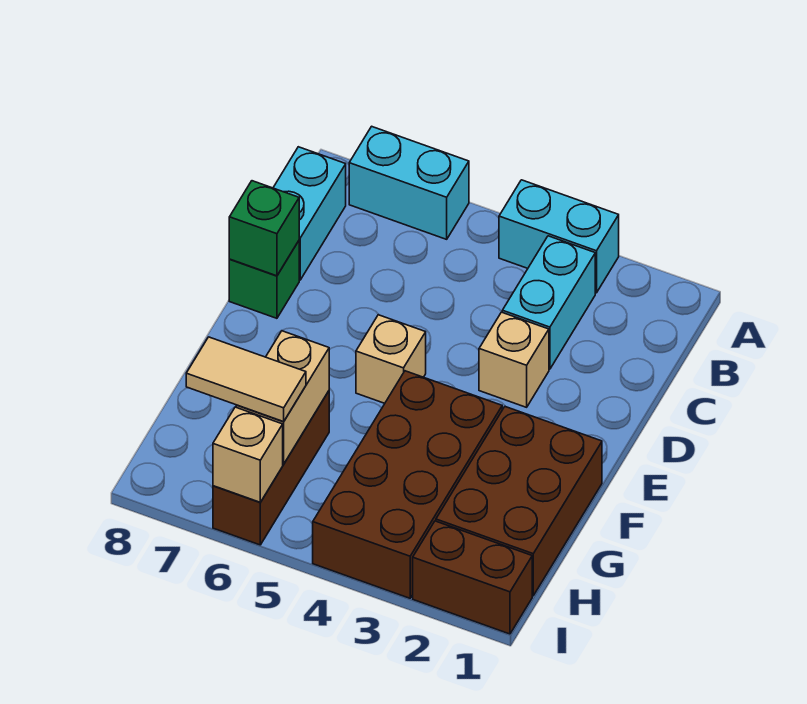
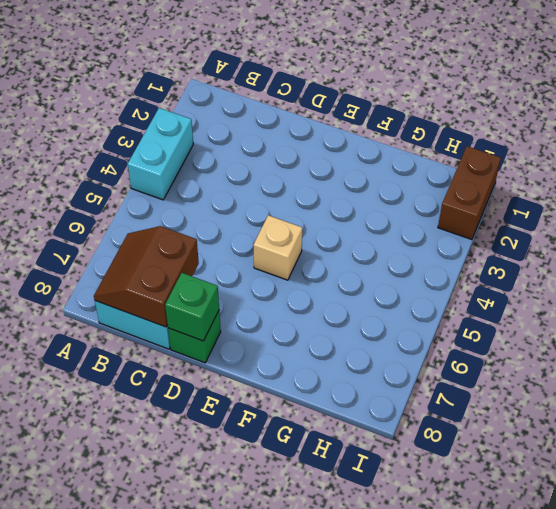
brown 2x2 slope [94,226,199,327] -> none
none -> cyan 1x2 brick [349,126,469,239]
none -> cyan 1x2 brick [502,236,595,369]
none -> tan 1x1 brick [479,312,549,407]

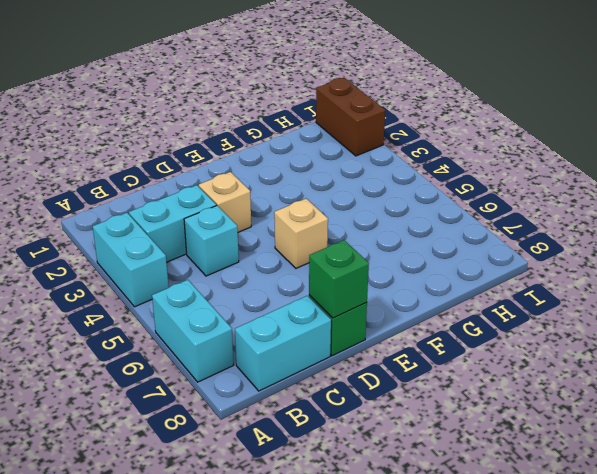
cyan 1x1 brick [184,206,239,276] -> none
none -> brown 2x3 brick [436,406,602,596]
none -> brown 2x4 brick [313,371,502,598]
none -> brown 1x3 brick [213,391,329,545]

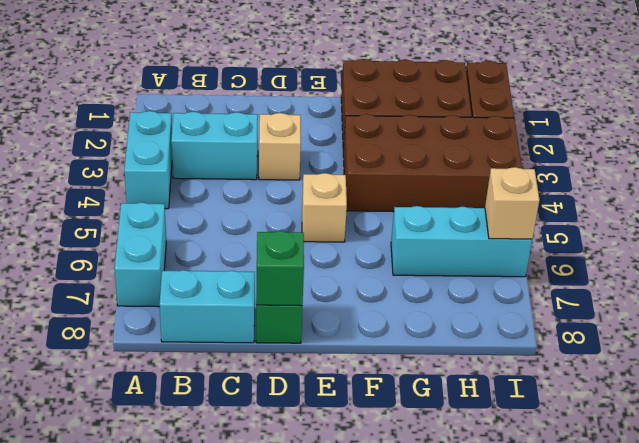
cyan 1x3 brick [391,206,532,277] -> brown 1x3 brick [213,391,329,545]
none -> tan 1x2 brick [236,331,329,464]
none -> tan 1x2 tile [186,337,306,422]

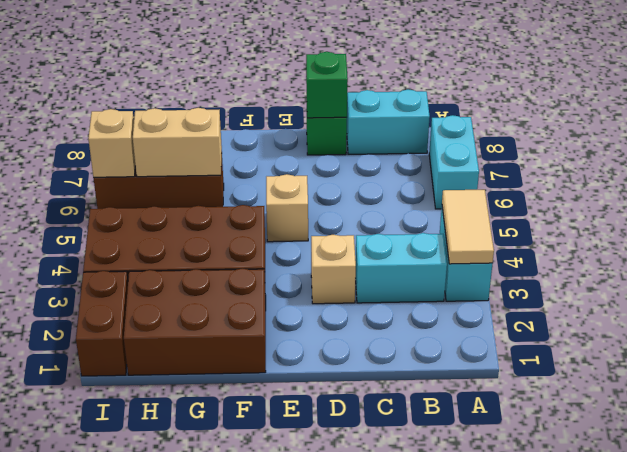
tan 1x2 tile [442,190,494,264] -> tan 1x2 tile moved to [186,337,306,422]

